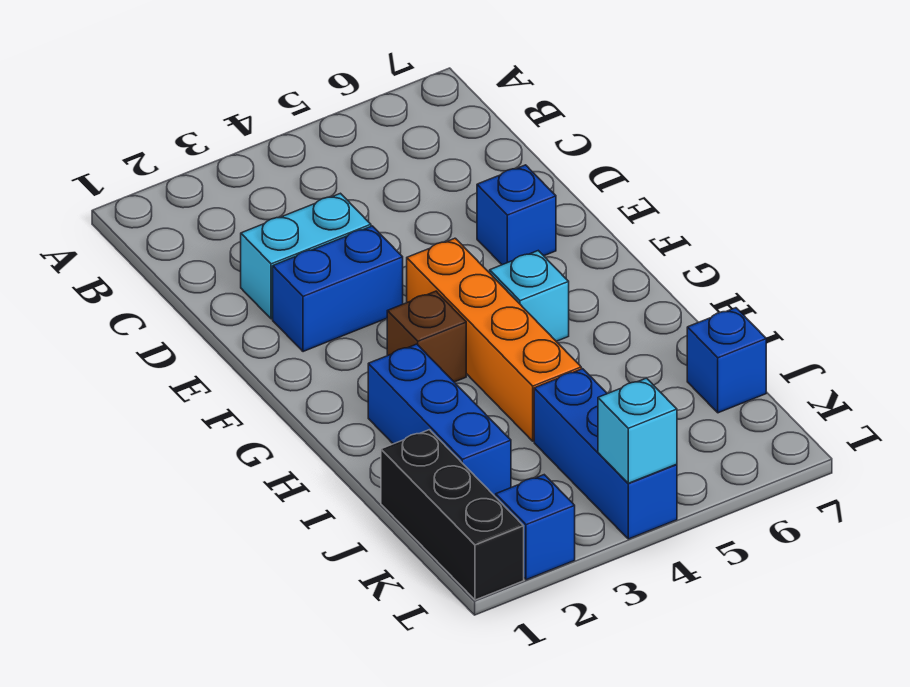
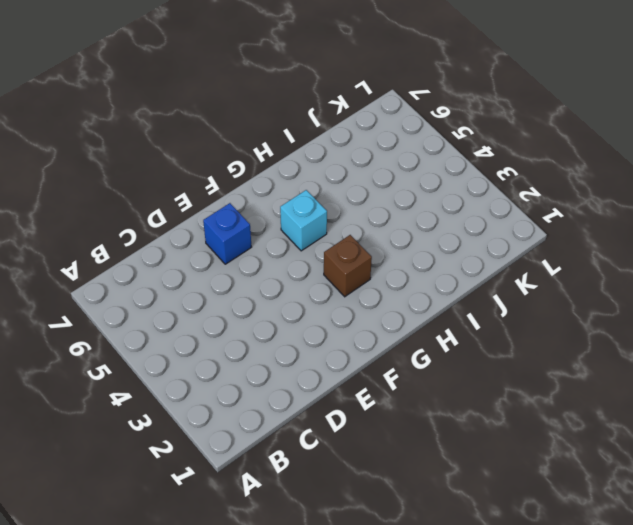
none -> cyan 1x2 brick [241,193,371,319]
none -> blue 1x2 brick [273,226,403,352]
none -> orange 1x4 brick [407,238,581,441]

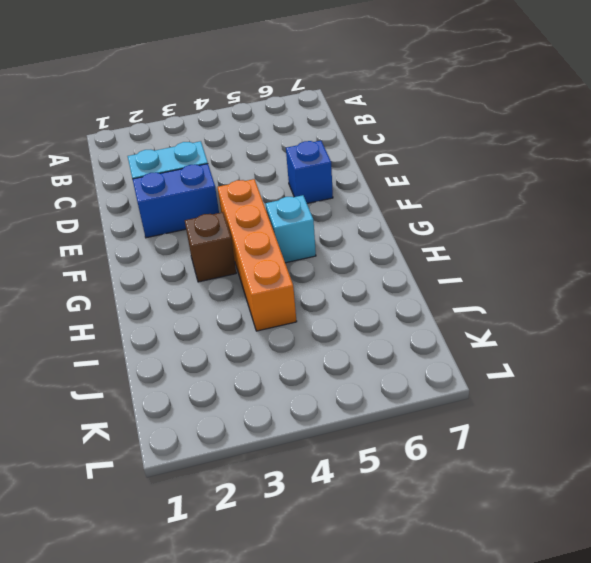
none -> blue 1x3 brick [368,344,511,497]
none -> black 1x3 brick [381,430,524,600]
none -> blue 1x3 brick [534,369,677,539]

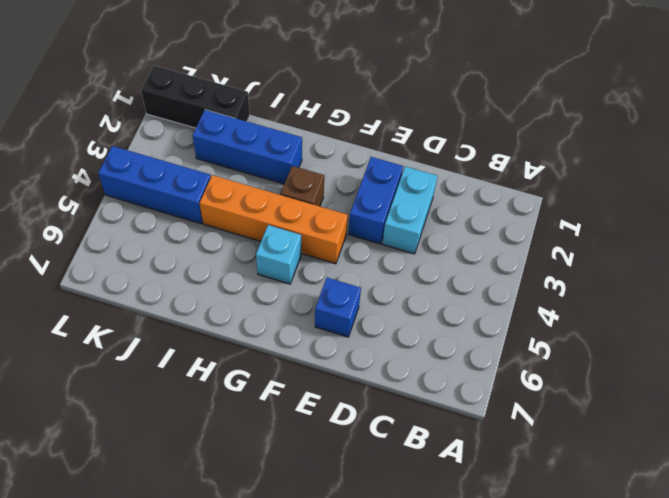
none -> blue 1x1 brick [687,308,766,413]
none -> blue 1x1 brick [496,475,575,580]
none -> cyan 1x1 brick [598,378,677,483]

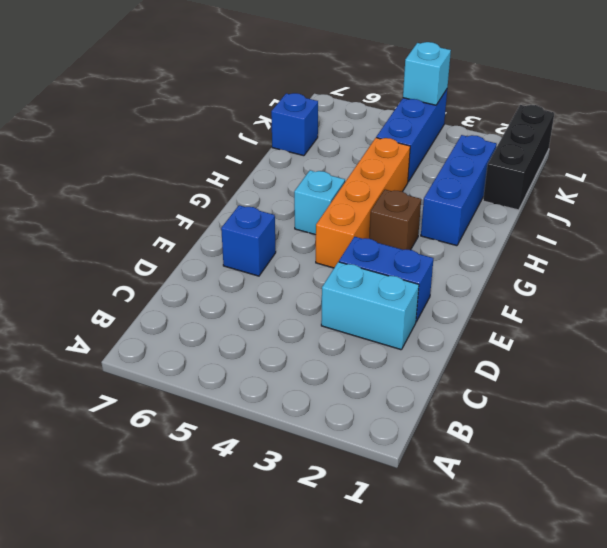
none -> blue 1x1 brick [496,475,575,580]

